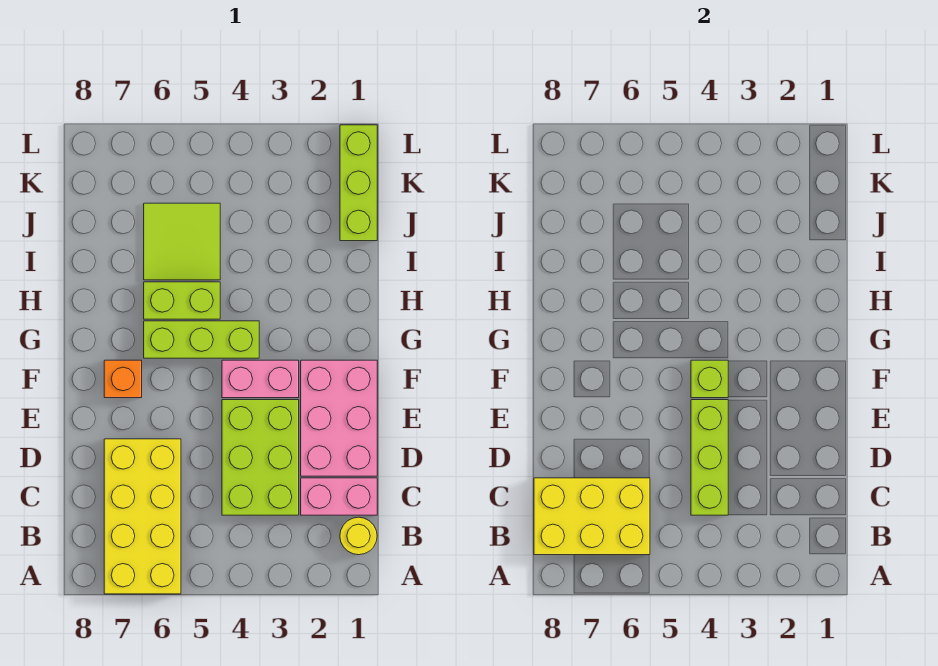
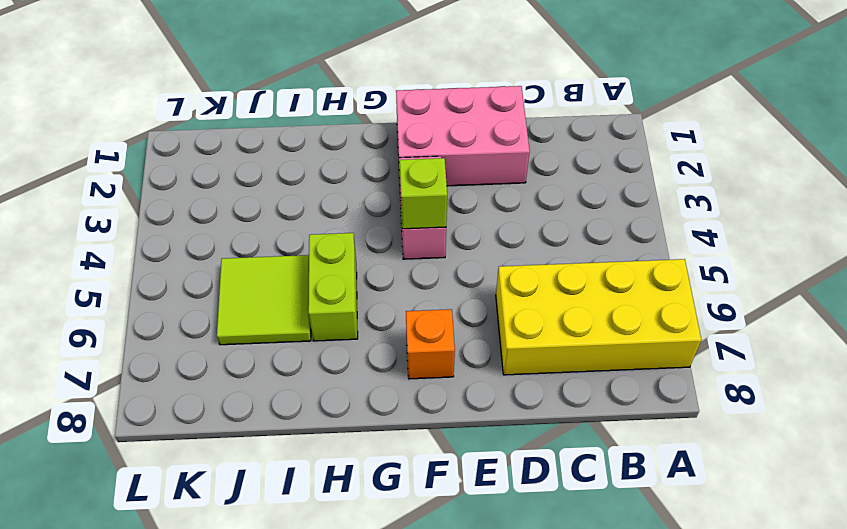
none -> yellow 1x1 round brick [340,517,377,555]
none -> pink 1x2 brick [301,478,377,515]
none -> lime 2x3 brick [222,400,299,515]

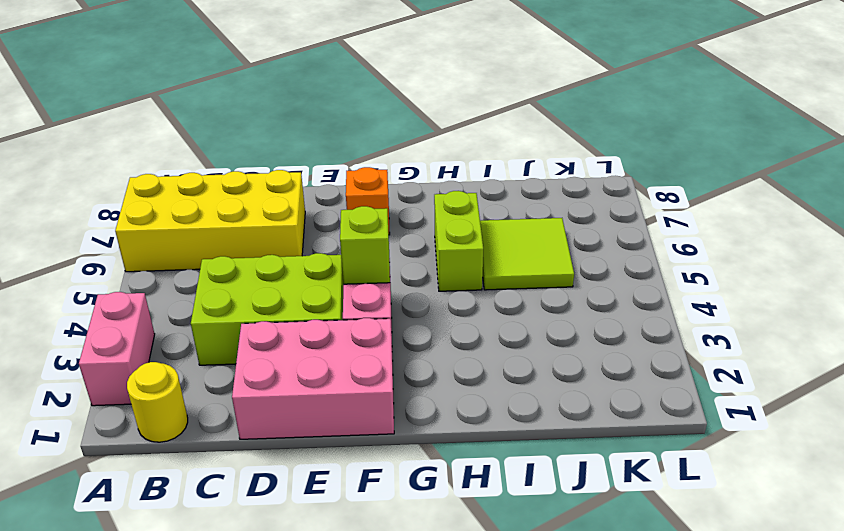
pink 1x2 brick [79,292,155,406] -> pink 1x2 brick moved to [301,478,377,515]
none -> lime 1x3 brick [144,321,259,358]
none -> lime 1x3 brick [340,125,377,241]
none -> yellow 2x3 brick [534,478,650,555]

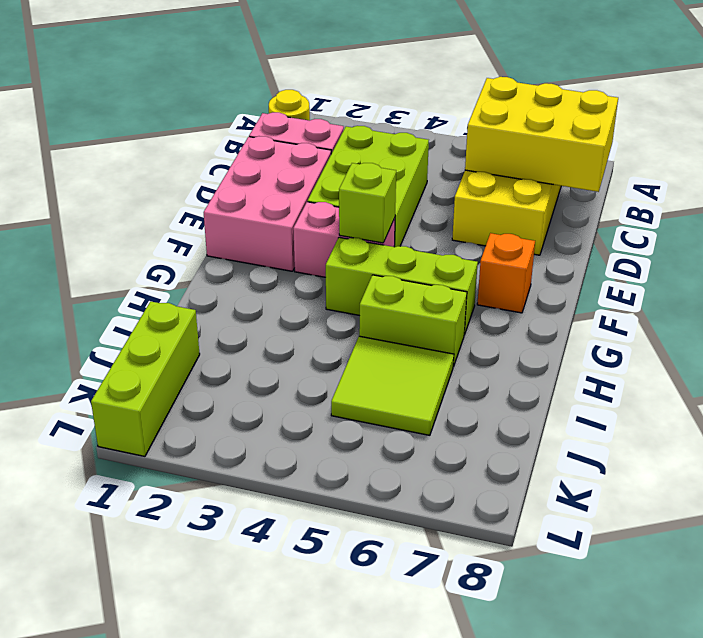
none -> lime 1x3 brick [691,400,728,515]

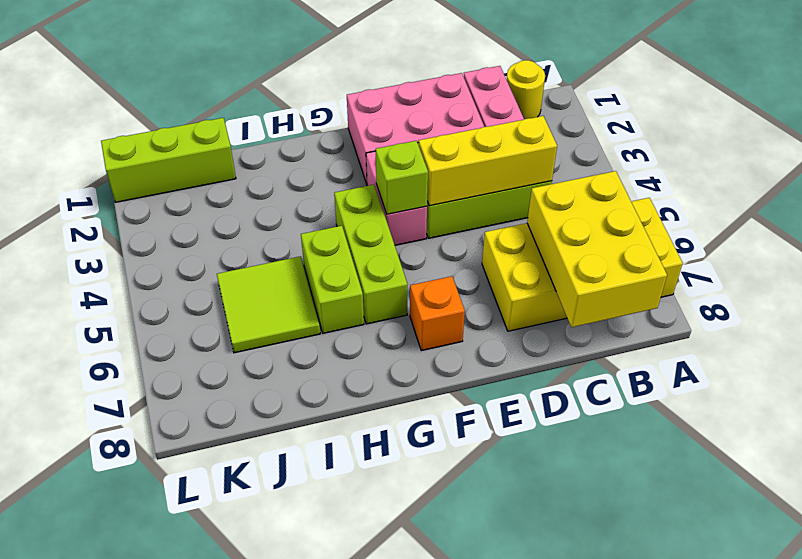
yellow 1x3 brick [419,116,557,206] -> lime 1x3 brick [691,400,728,515]

